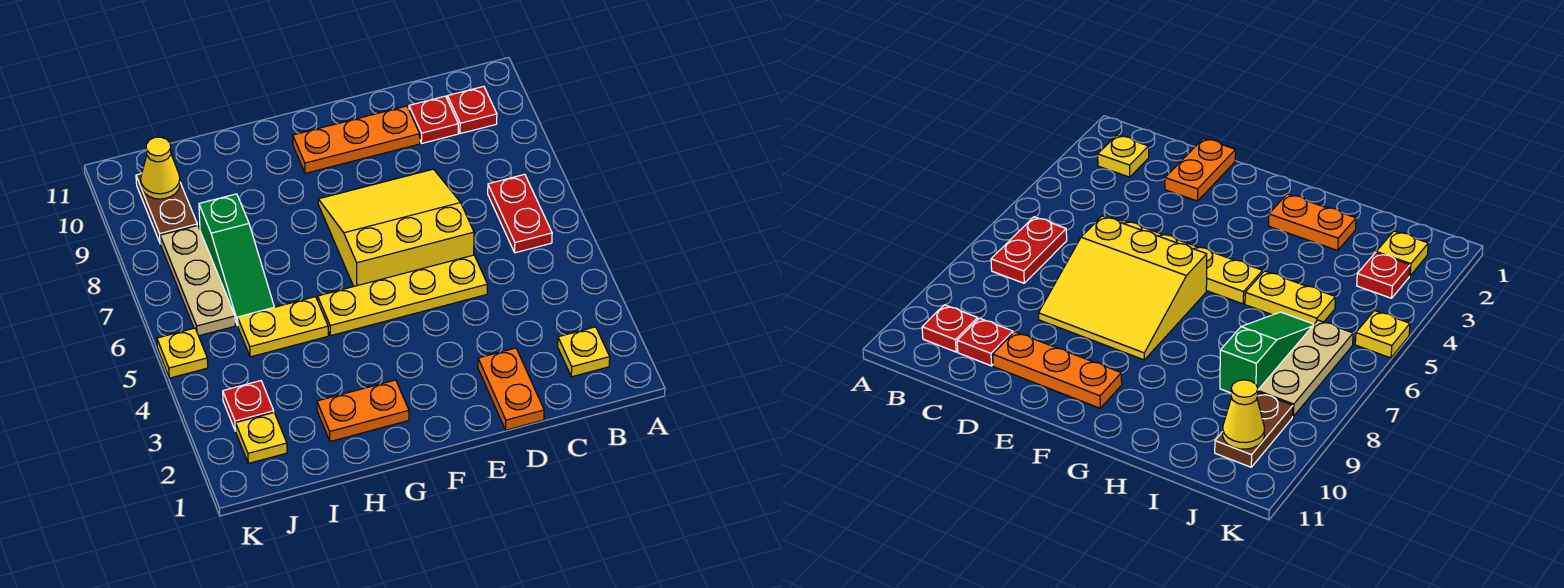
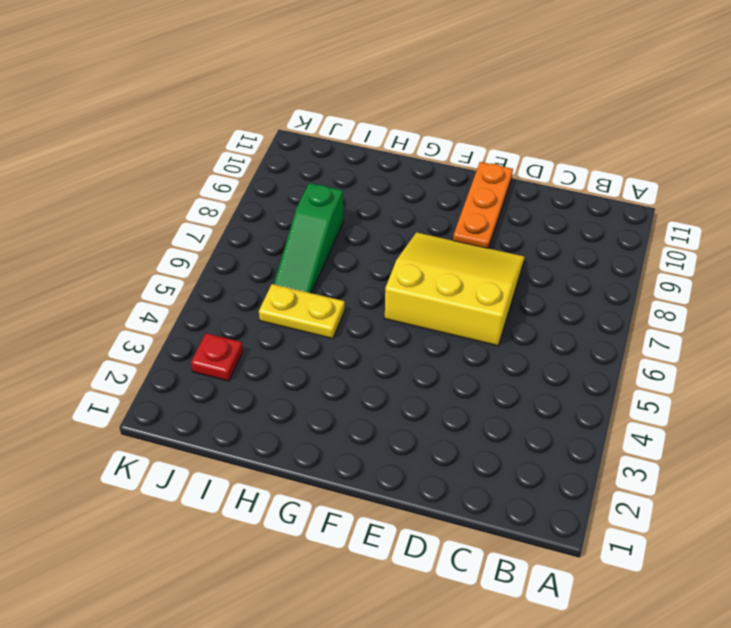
orange 1x3 plate [453,162,513,248] -> orange 1x3 plate turned to [293,106,420,173]
none -> yellow 1x1 plate [558,327,610,377]
none -> red 1x2 plate [488,174,552,253]
none -> red 1x1 plate [447,86,497,134]

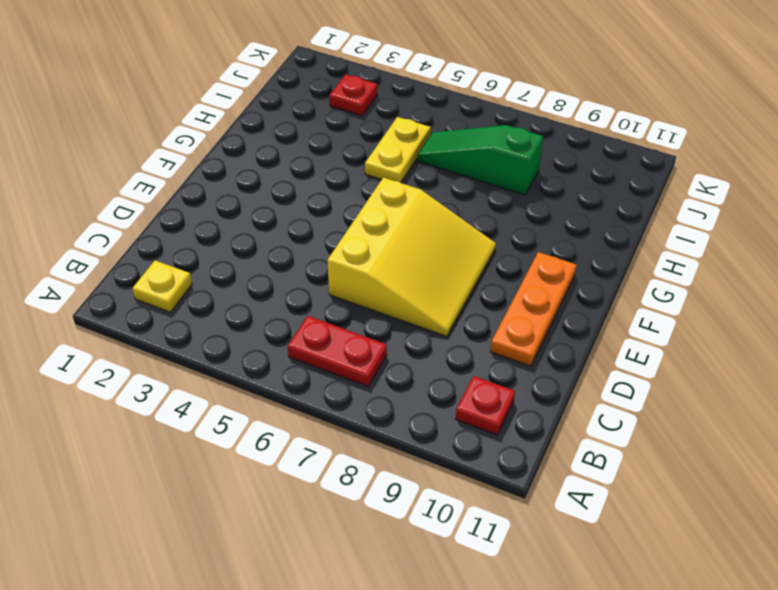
none -> red 1x1 plate [409,96,458,143]
none -> orange 1x2 plate [478,348,544,430]
none -> yellow 1x4 plate [318,255,487,336]

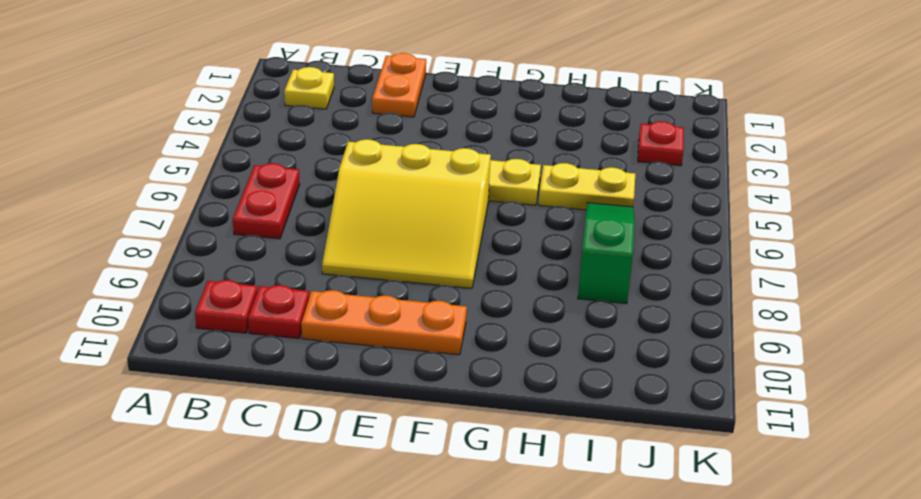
none -> orange 1x2 plate [317,380,409,442]
none -> yellow 1x1 plate [236,413,287,463]
none -> tan 1x3 plate [160,225,235,336]

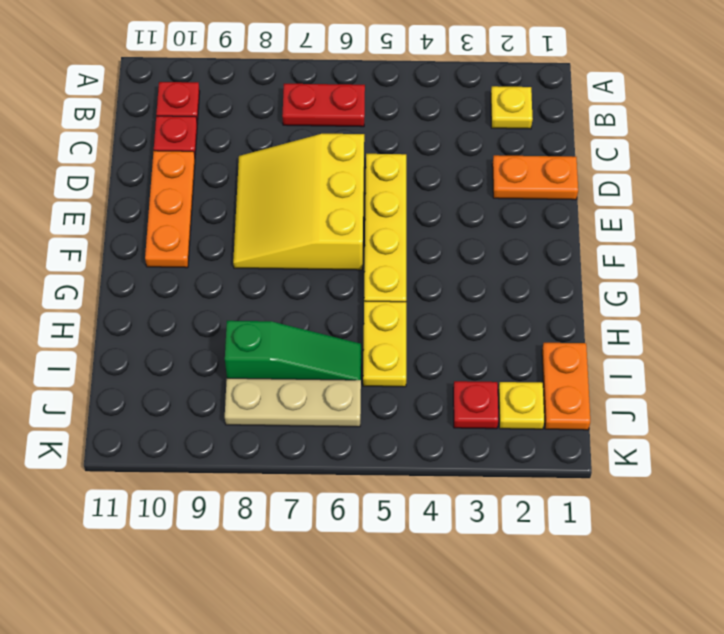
orange 1x2 plate [542,343,590,430] -> orange 1x2 plate moved to [317,380,409,442]
none -> brown 1x2 plate [136,174,197,244]
none -> yellow 1x1 plate [157,328,208,378]
none -> yellow 1x1 cone [141,137,180,199]

